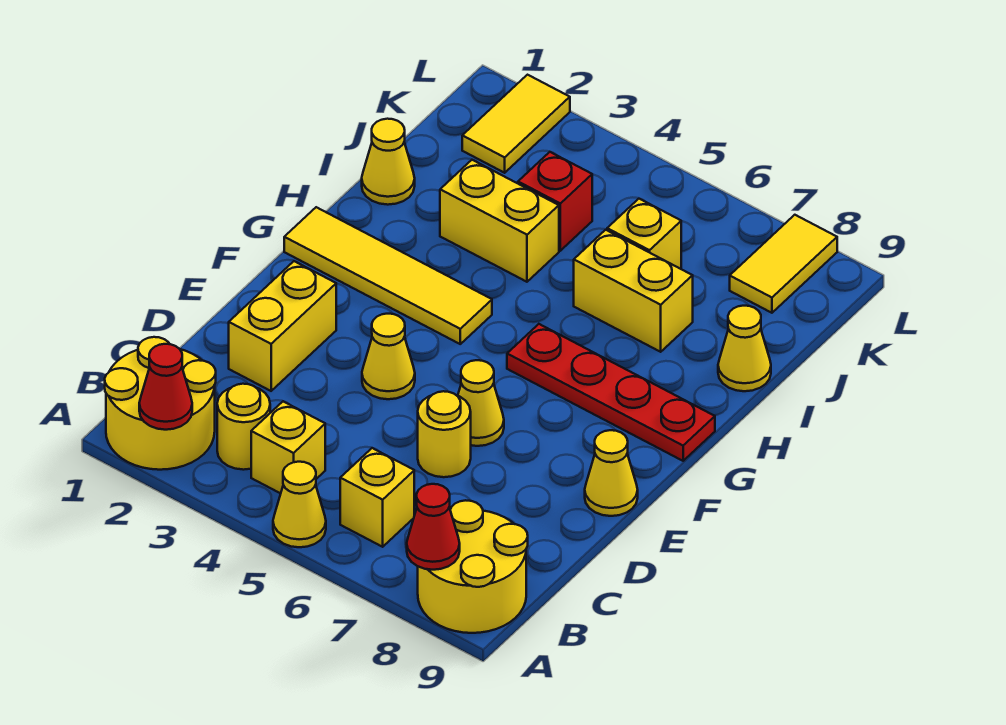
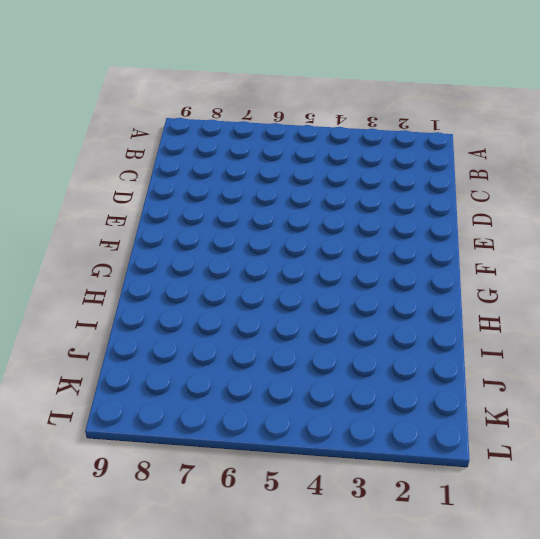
none -> yellow 2x2 round brick [105,337,216,470]
none -> yellow 1x1 cone [273,462,326,547]
none -> yellow 2x2 round brick [418,500,528,633]

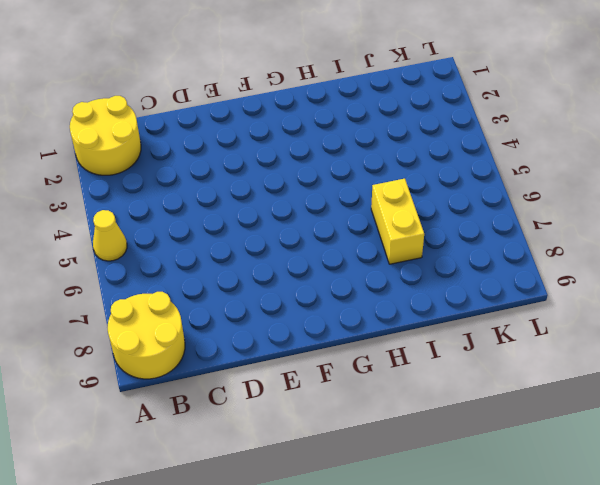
none -> yellow 1x1 round brick [217,384,270,470]
none -> yellow 1x1 brick [251,401,325,493]
none -> yellow 1x1 brick [340,448,414,547]

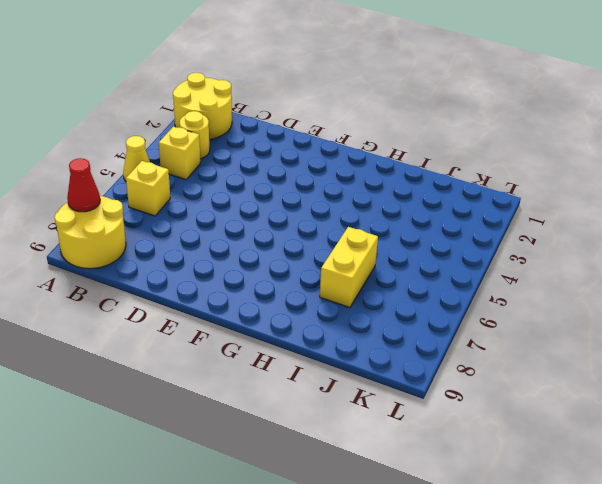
none -> yellow 1x2 brick [229,261,336,391]
none -> yellow 1x1 round brick [418,391,471,477]
none -> yellow 1x1 cone [362,314,415,399]

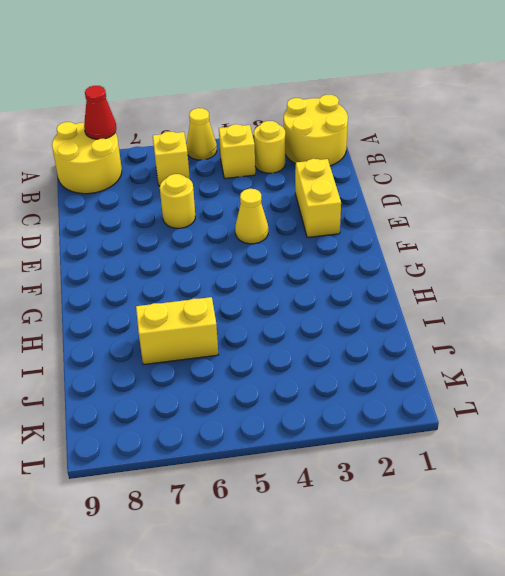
none -> yellow 1x1 cone [458,360,504,446]
none -> yellow 1x1 cone [585,430,638,516]
none -> yellow 1x4 tile [284,207,492,344]

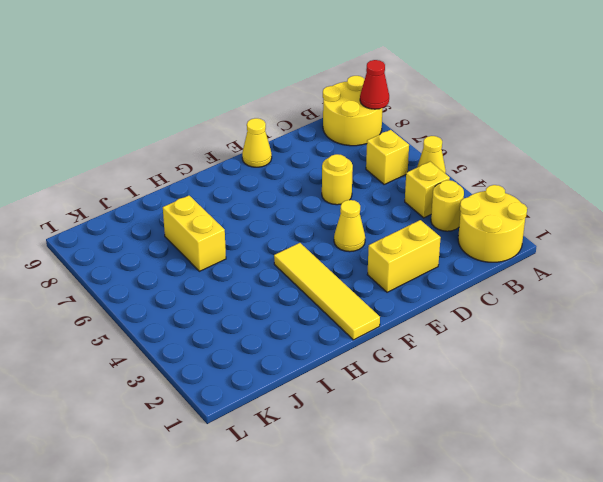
none -> yellow 1x1 cone [458,360,504,446]
none -> red 1x4 plate [507,324,715,461]
none -> yellow 1x1 cone [362,119,415,205]

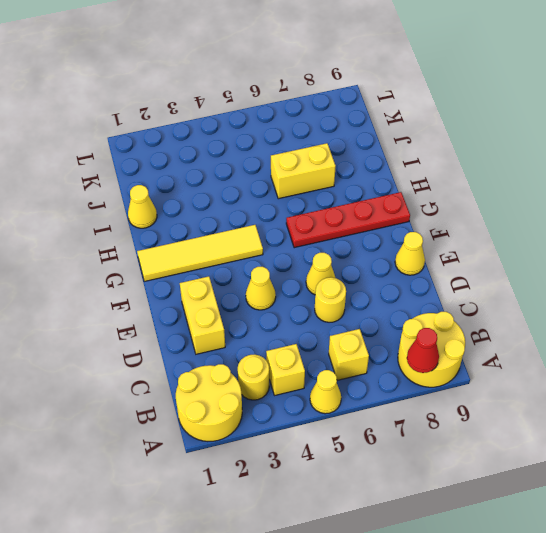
none -> yellow 1x2 brick [440,160,559,282]
none -> yellow 1x1 cone [718,306,771,391]
none -> red 1x1 brick [518,152,592,251]

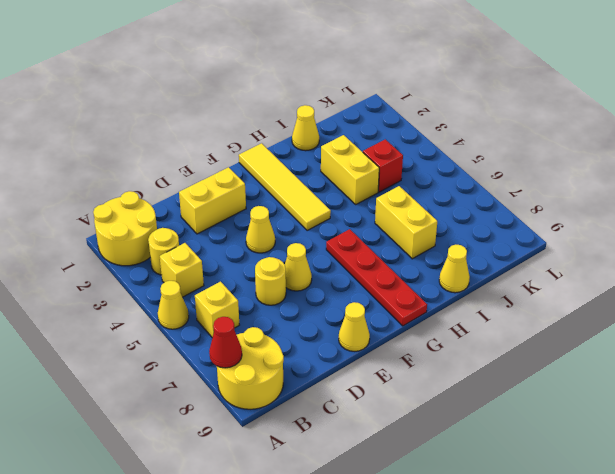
none -> yellow 1x1 brick [607,199,681,269]
none -> yellow 1x2 tile [462,75,570,173]
none -> yellow 1x2 tile [730,215,837,313]

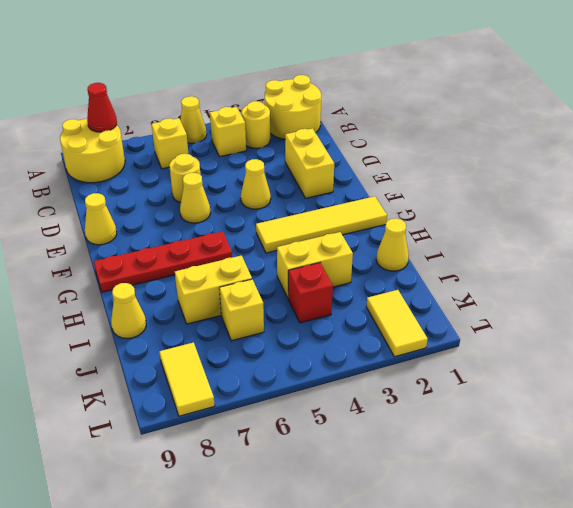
none -> red 1x1 cone [139,344,192,430]

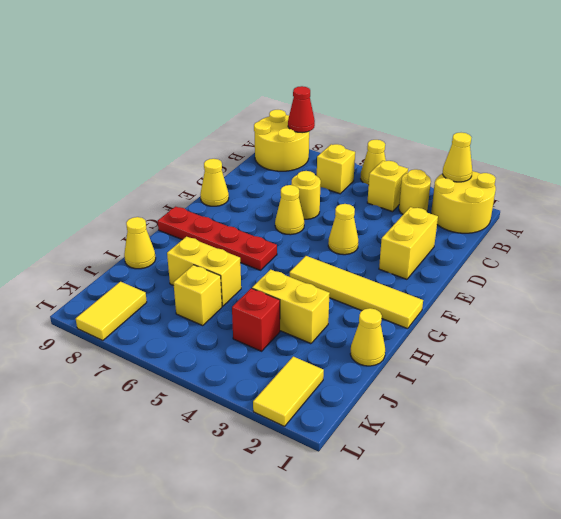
yellow 1x1 cone [443,133,472,182] -> red 1x1 cone [139,344,192,430]

